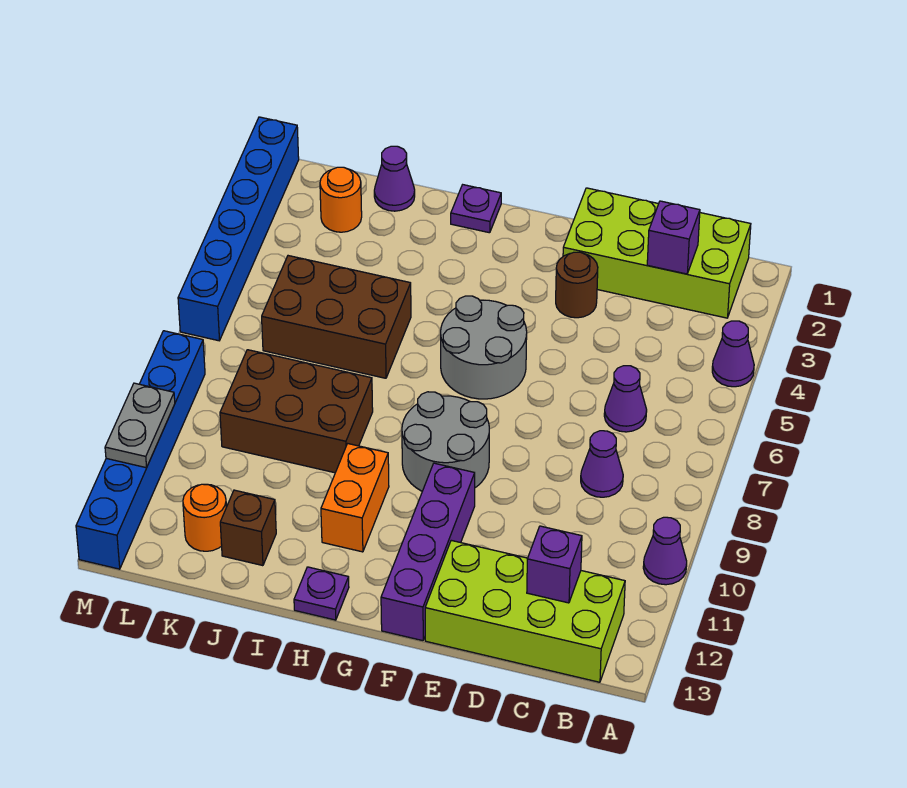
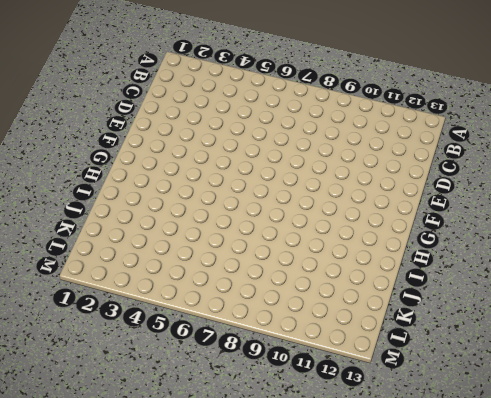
none -> purple 1x1 cone [712,321,754,387]
none -> purple 1x1 cone [643,517,687,585]
none -> lime 2x4 brick [563,188,751,318]

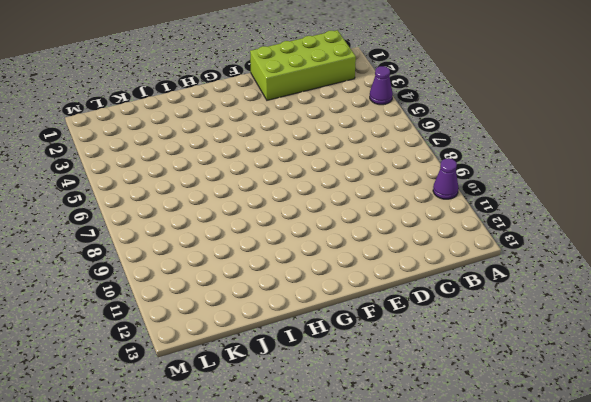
none -> lime 2x4 brick [425,540,625,682]
none -> purple 1x1 cone [604,366,647,432]
none -> purple 1x1 cone [581,431,623,497]

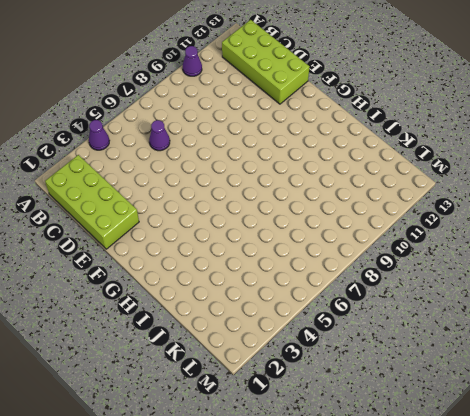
none -> purple 1x1 cone [581,431,623,497]
none -> brown 1x1 round brick [556,252,598,318]
none -> grey 2x2 round brick [441,296,527,399]

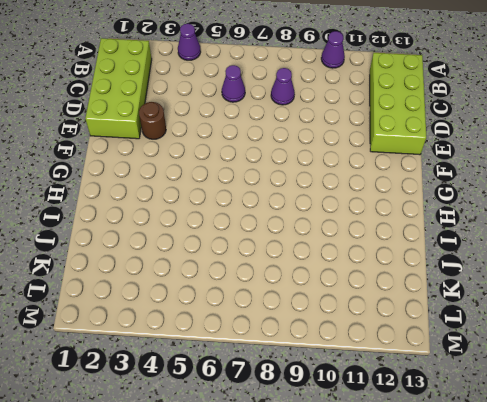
none -> grey 2x2 round brick [441,296,527,399]
none -> grey 2x2 round brick [402,392,489,491]
none -> purple 1x4 brick [381,463,475,641]

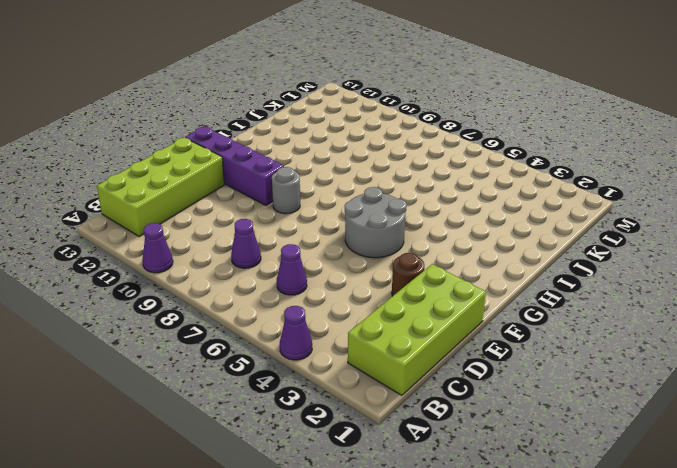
grey 1x1 round brick [272,167,300,214] -> grey 2x2 round brick [402,392,489,491]
none -> purple 1x1 plate [451,185,501,233]
none -> orange 1x2 brick [321,444,389,552]
none -> purple 1x1 plate [294,567,349,620]

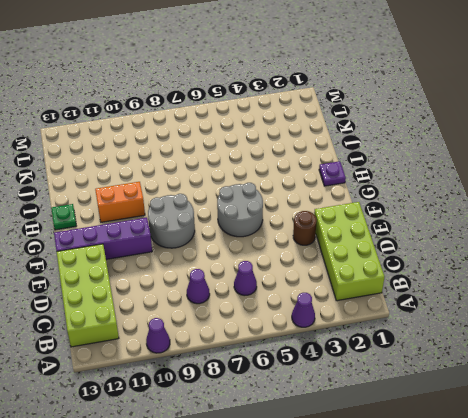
green 1x1 plate [51,204,76,230] -> purple 1x1 plate [294,567,349,620]
none -> brown 2x3 brick [262,256,411,378]
none -> brown 2x3 brick [220,350,373,473]
none -> purple 1x1 cone [374,146,415,211]

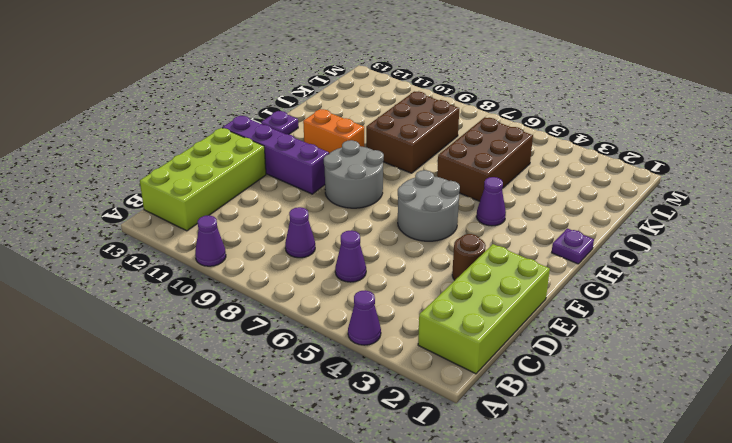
purple 1x1 cone [476,177,506,226] -> purple 1x1 cone moved to [374,146,415,211]
none -> brown 1x1 brick [220,490,276,566]
none -> orange 1x1 round brick [320,167,362,232]
none -> orange 1x1 round brick [183,484,226,551]

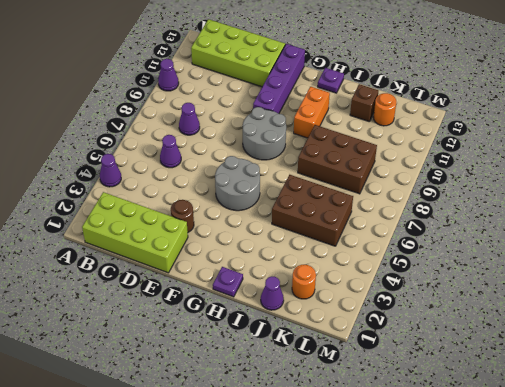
none -> blue 1x6 brick [178,117,299,341]
none -> blue 1x6 brick [76,331,205,569]
none -> purple 1x1 brick [647,201,700,274]

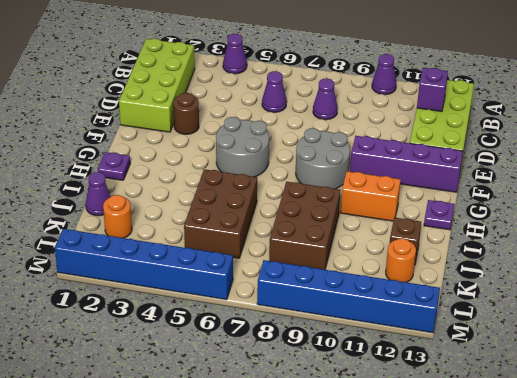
none -> purple 1x1 brick [647,201,700,274]
none -> grey 1x2 plate [105,383,175,468]

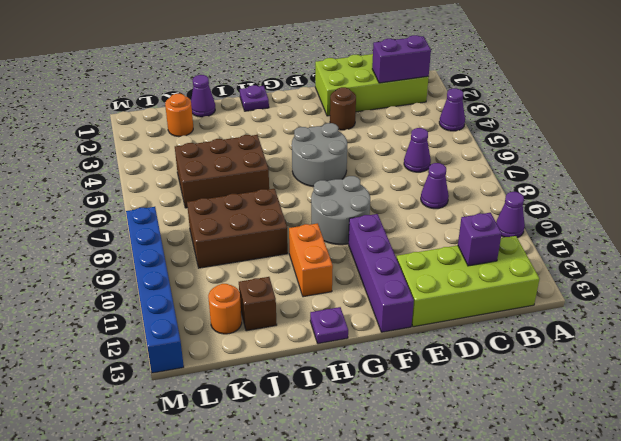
purple 1x2 brick [372,35,431,83] -> purple 1x1 brick [647,201,700,274]
none -> blue 1x6 brick [178,117,299,341]
none -> grey 1x2 plate [105,383,175,468]

